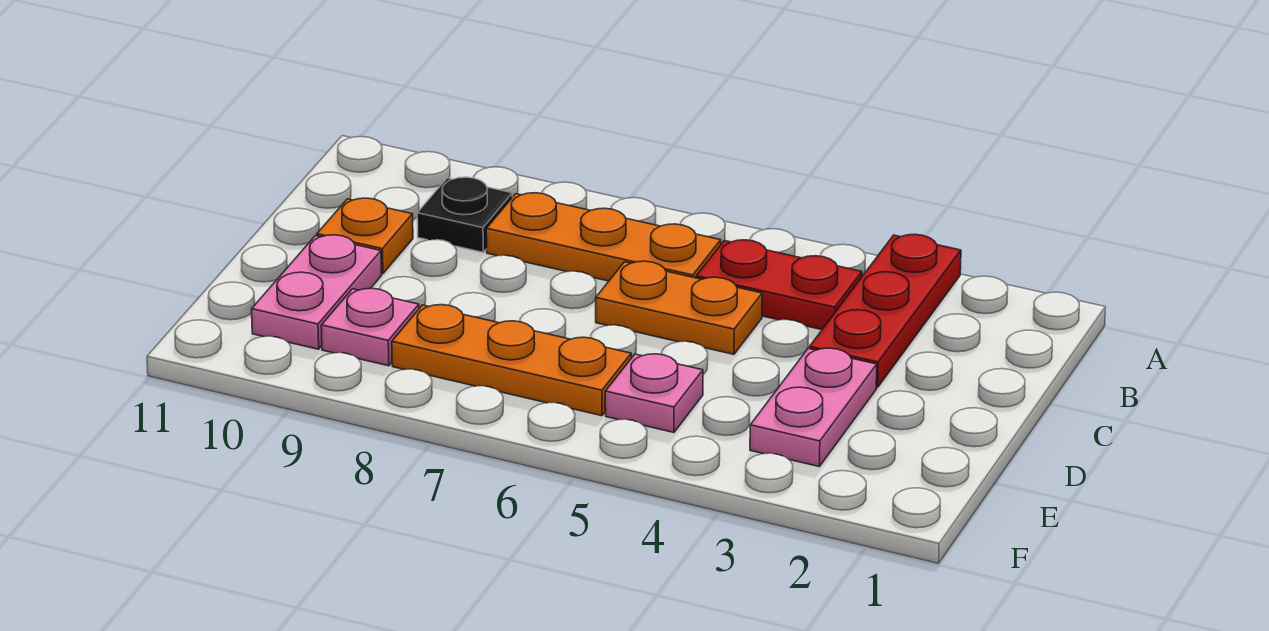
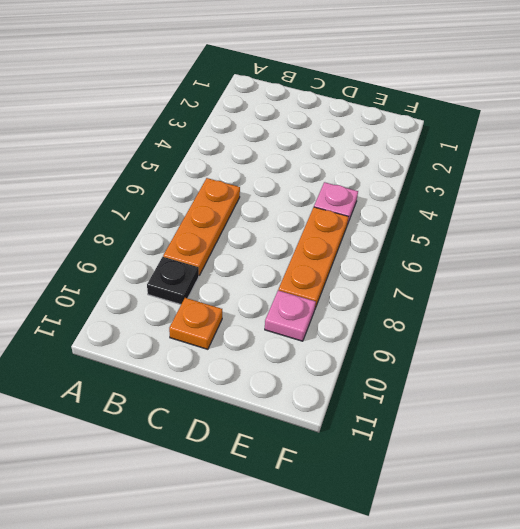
none -> red 1x3 plate [809,234,961,387]
none -> red 1x2 plate [696,240,862,330]

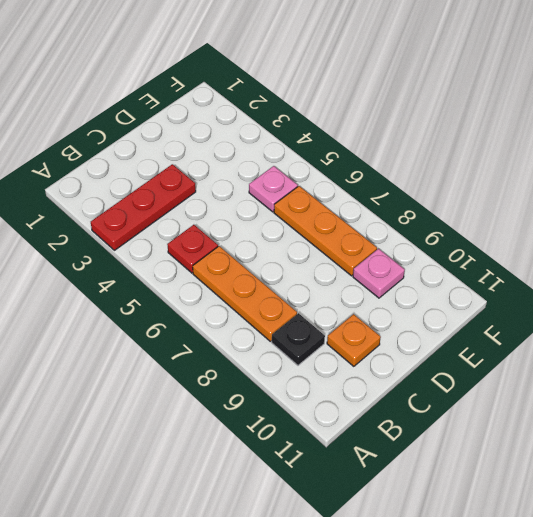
red 1x1 plate [167,225,218,273] -> red 1x2 plate [696,240,862,330]
none -> orange 1x2 plate [596,261,762,354]
none -> pink 1x2 plate [750,348,877,467]

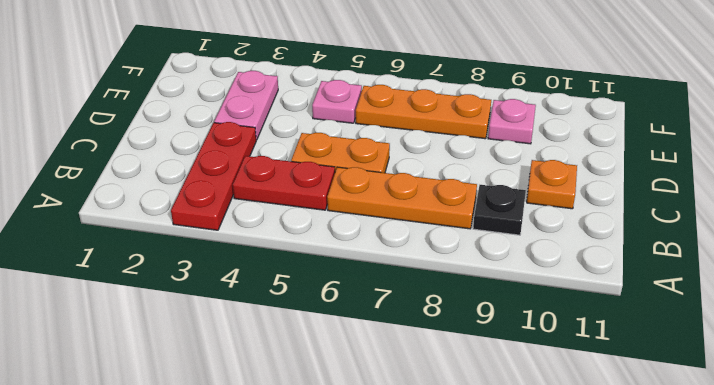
none -> pink 1x2 plate [252,235,382,349]

